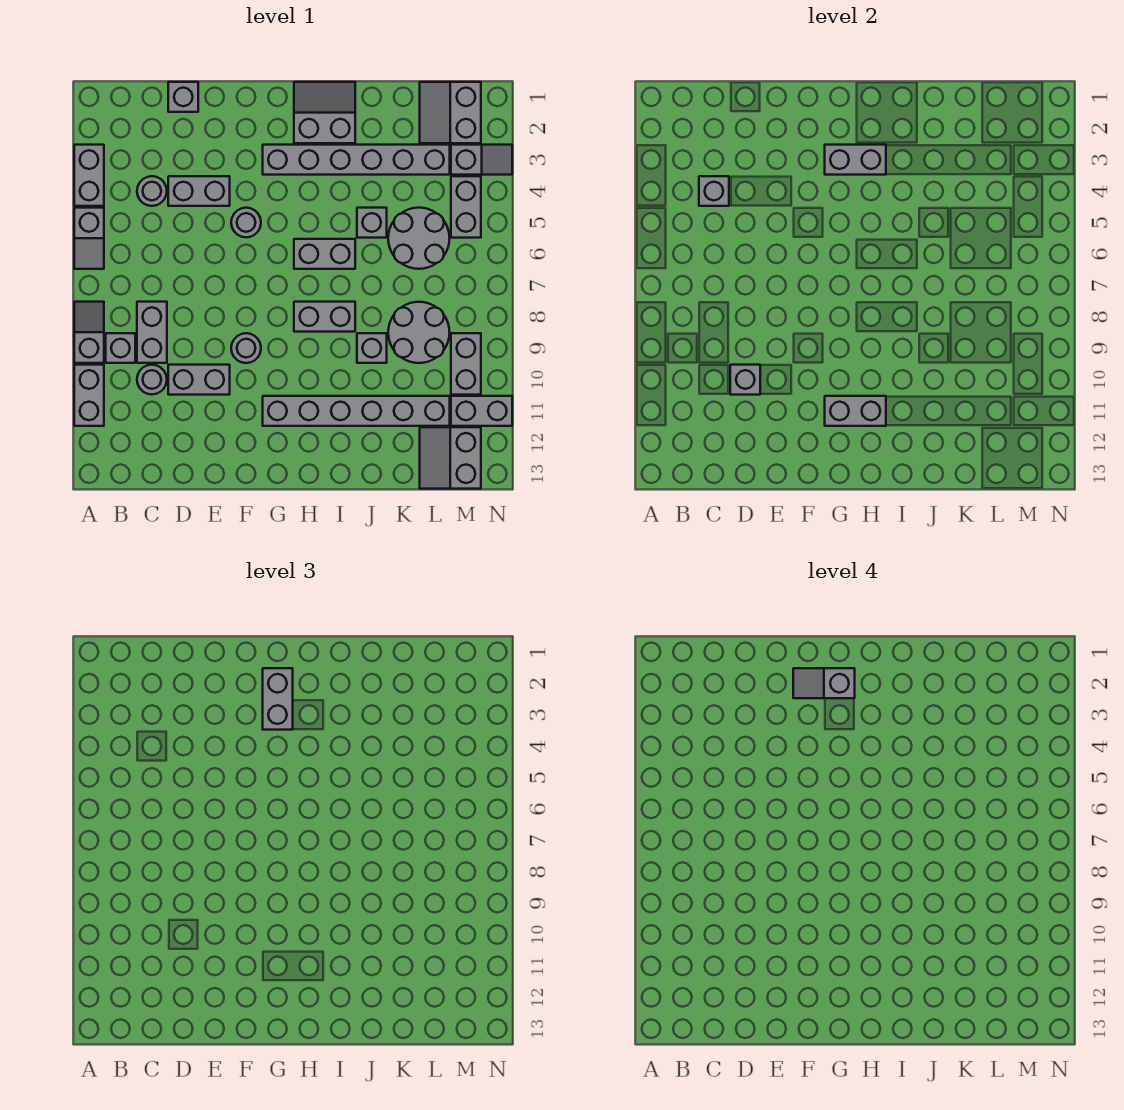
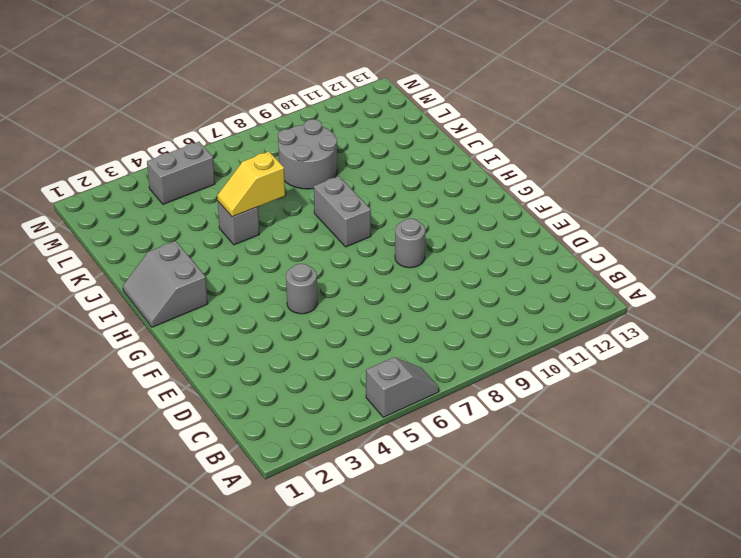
yellow 1x2 slope [217,151,285,217] -> none
none -> grey 1x2 brick [74,145,104,206]
none -> grey 1x2 slope [74,302,104,363]
none -> grey 1x2 brick [74,365,104,426]
none -> grey 1x1 brick [106,333,135,363]

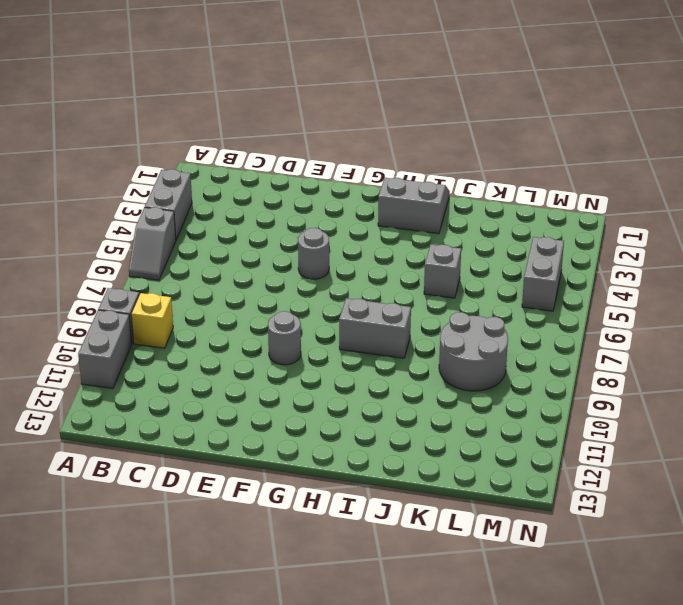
yellow 1x1 brick [131,293,173,348] -> grey 1x1 brick [106,333,135,363]
none -> grey 1x1 round brick [137,176,167,206]
none -> grey 1x2 brick [137,302,167,363]
none -> grey 1x1 round brick [137,365,167,394]
none -> grey 1x1 brick [168,82,198,112]

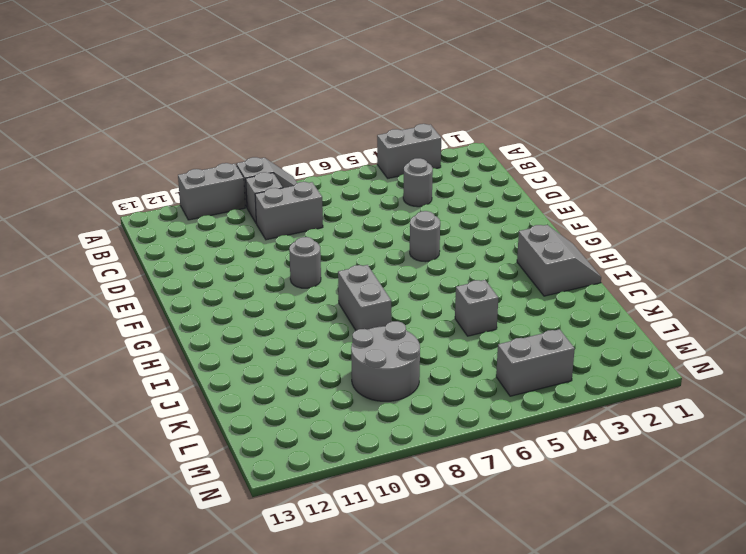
none -> grey 1x2 slope [74,208,104,269]
none -> grey 1x1 round brick [137,365,167,394]
none -> grey 1x1 brick [168,82,198,112]
none -> grey 1x2 brick [168,176,230,206]

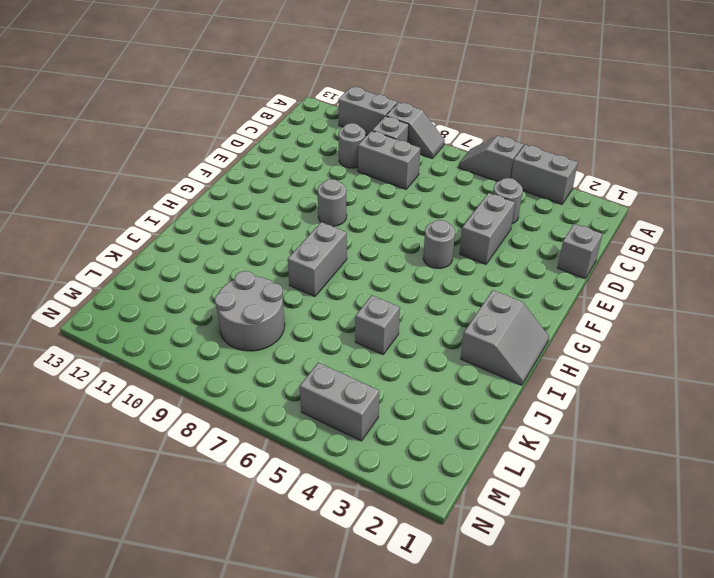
none -> grey 1x2 brick [168,365,230,395]
none -> grey 1x6 brick [263,145,450,175]
none -> grey 1x6 brick [263,396,450,426]
none -> grey 1x2 brick [294,239,355,269]

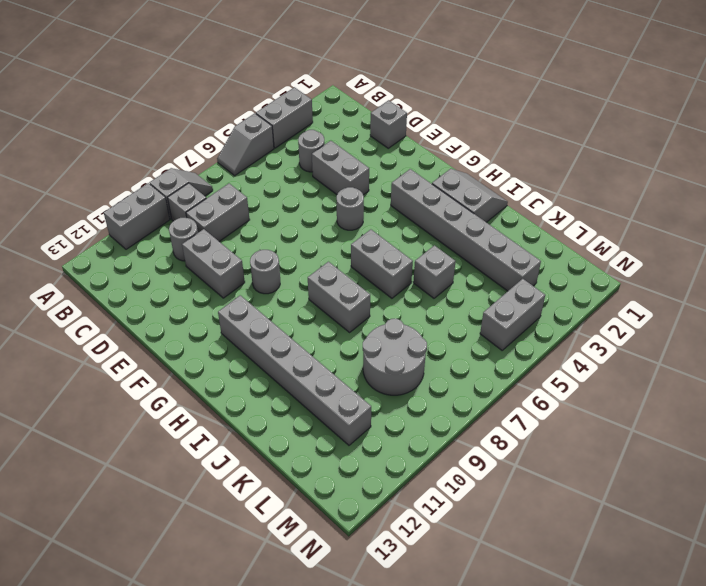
none -> grey 1x1 brick [357,333,387,363]
none -> grey 2x2 round brick [388,208,450,269]
none -> grey 2x2 slope [420,82,481,143]
none -> grey 2x2 slope [420,427,481,489]

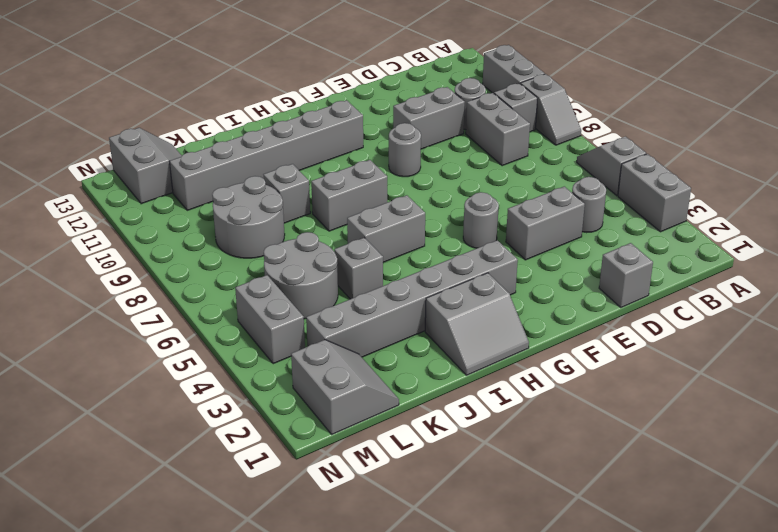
none -> grey 1x2 slope [451,145,512,175]
none -> grey 1x2 brick [451,333,481,395]
none -> grey 1x2 brick [451,396,512,426]
none -> grey 1x1 brick [699,176,729,206]

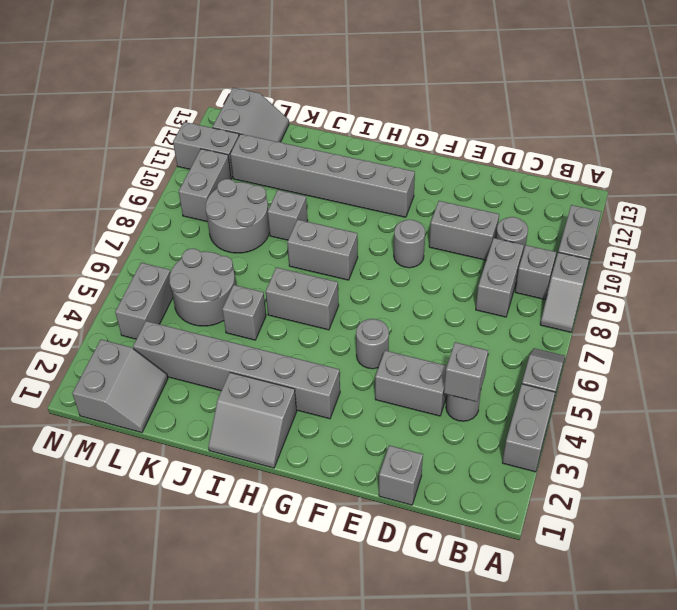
none -> grey 1x2 slope [451,145,512,175]
none -> grey 1x1 brick [730,365,760,395]
none -> grey 1x2 brick [825,145,886,175]
none -> grey 1x2 brick [825,396,886,426]

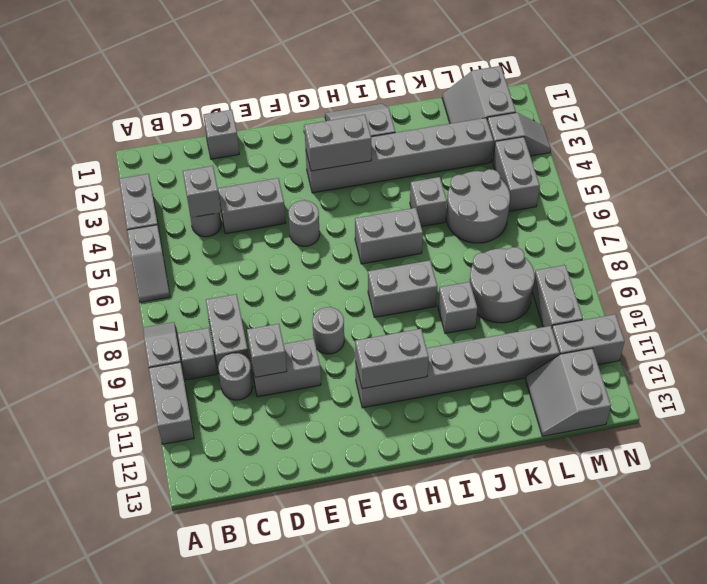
none -> grey 1x2 brick [263,668,293,730]
none -> grey 1x2 slope [793,668,855,698]

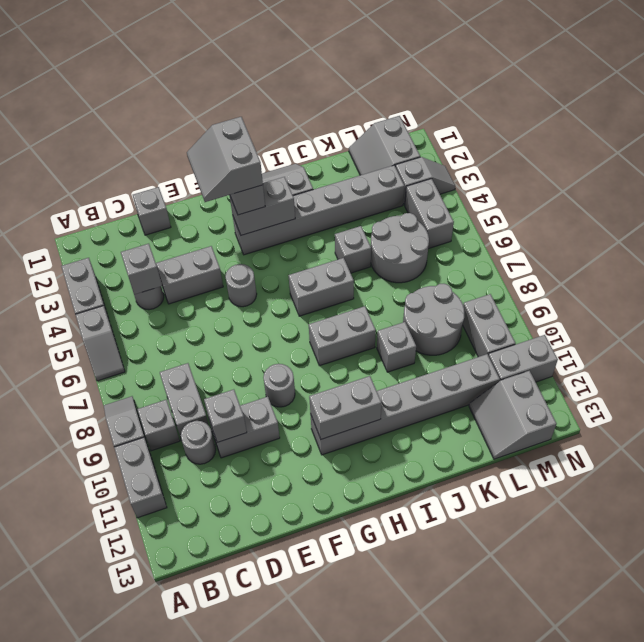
grey 2x2 slope [187,117,263,202] -> grey 1x2 slope [793,668,855,698]

